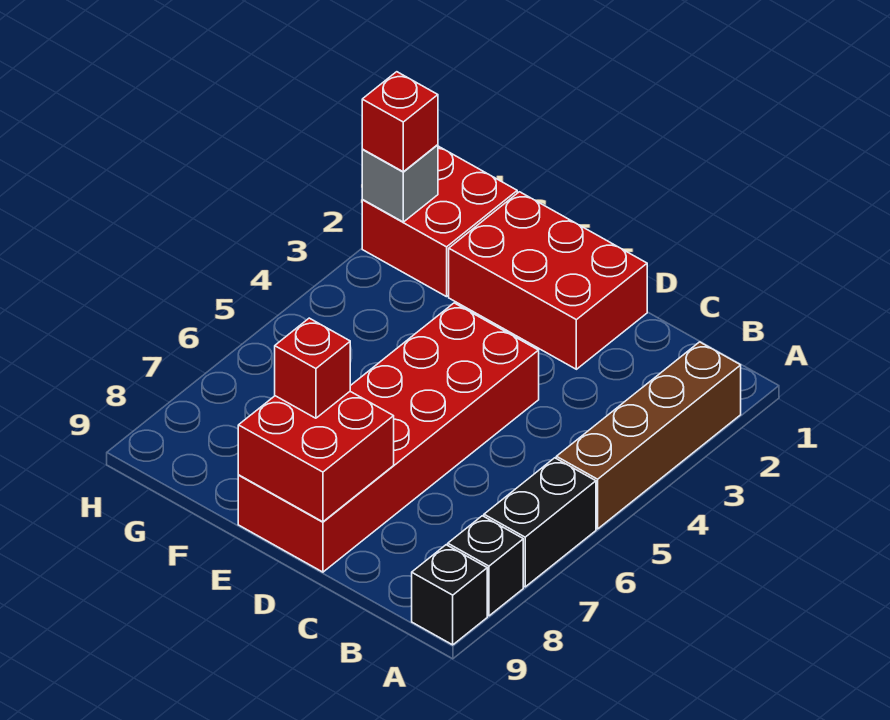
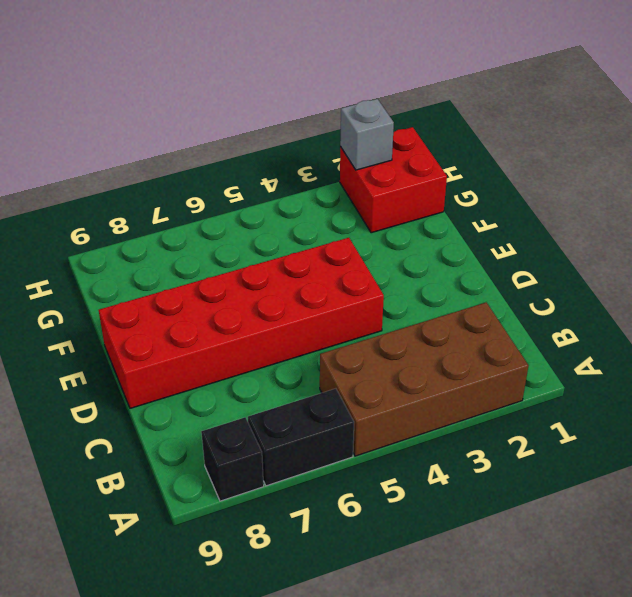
brown 2x4 brick [320,302,529,456] -> brown 1x4 brick [556,342,741,529]
none -> black 1x1 brick [412,545,487,645]
none -> red 2x3 brick [449,192,647,369]

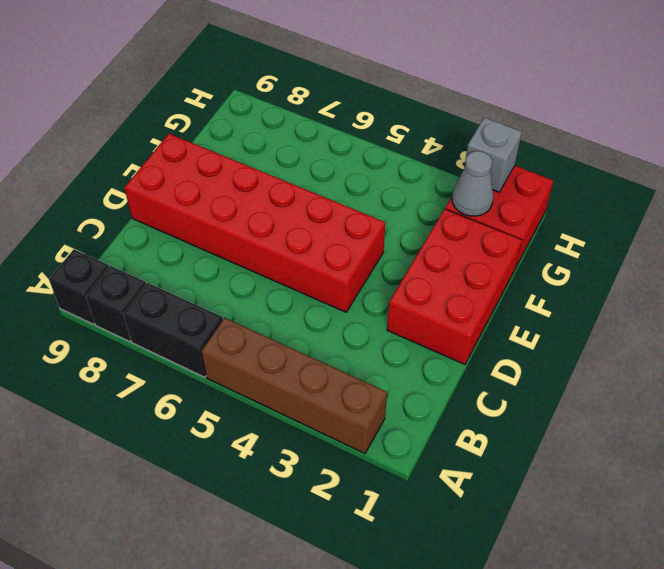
grey 1x1 cone [452,151,493,216] -> none
none -> red 2x2 brick [238,392,394,522]
none -> red 1x1 brick [275,318,350,418]

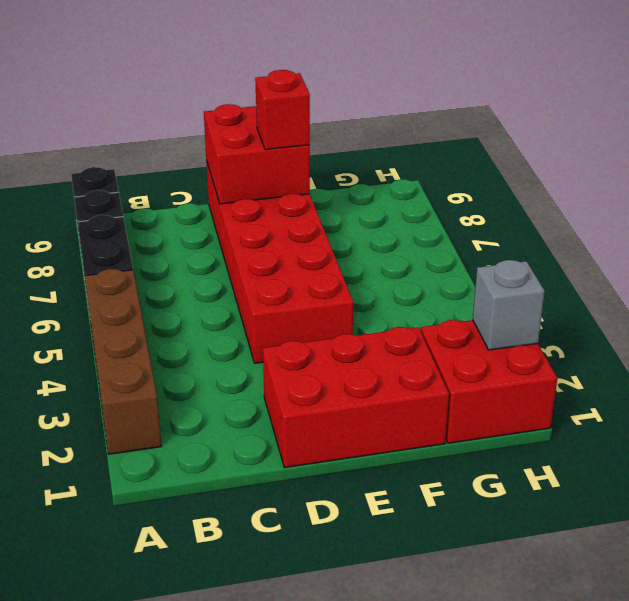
none -> red 1x1 brick [362,72,438,172]

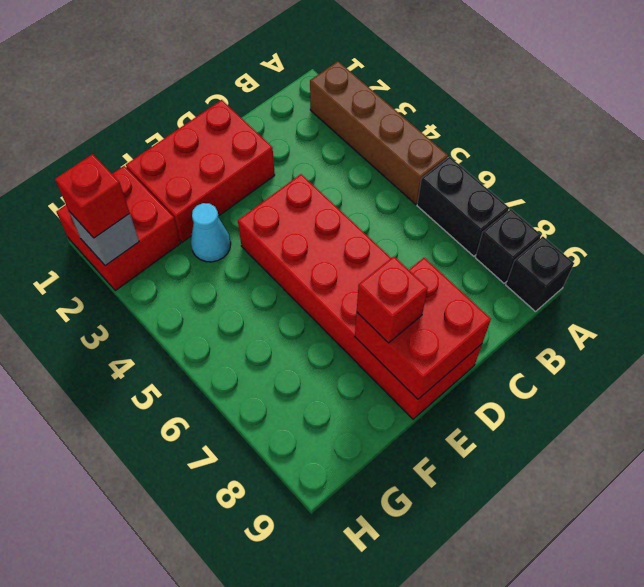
cyan 1x1 cone [191,203,231,262] -> none

